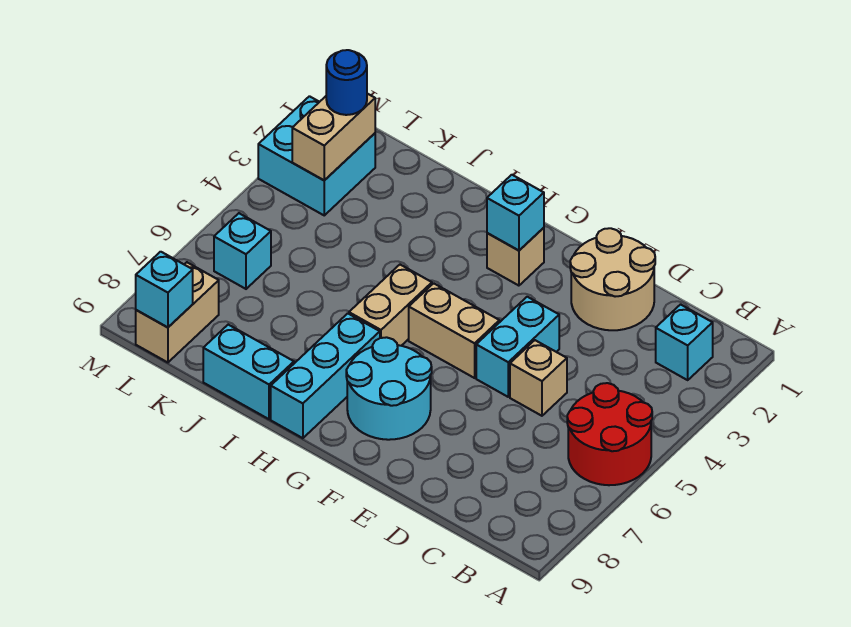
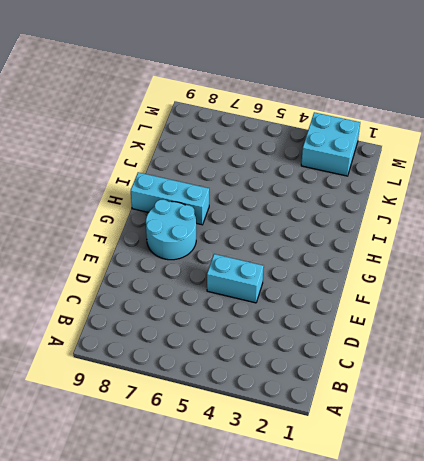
none -> red 2x2 round brick [567,383,652,485]
none -> cyan 1x1 brick [656,305,713,380]
none -> tan 2x2 round brick [570,228,655,330]

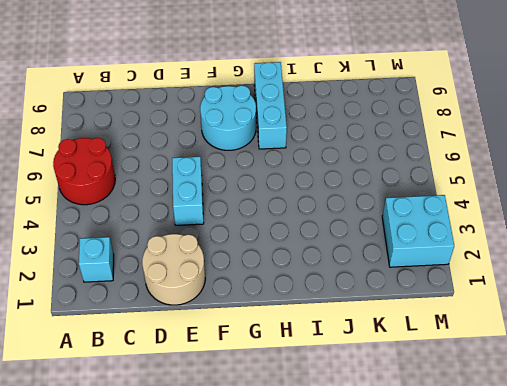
none -> tan 1x1 brick [510,340,567,416]
none -> tan 1x2 brick [409,283,499,378]
none -> tan 1x1 brick [487,228,544,286]

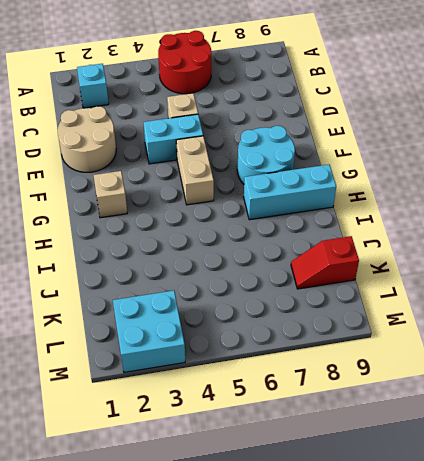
red 1x2 slope [291,236,359,289] -> none
none -> tan 1x2 brick [349,265,432,346]
none -> cyan 1x2 brick [203,325,294,419]
none -> cyan 1x1 brick [214,213,271,289]

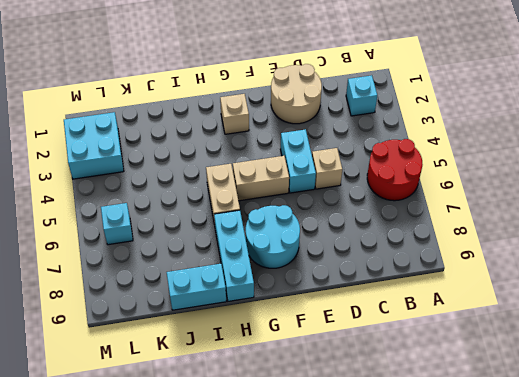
none -> tan 1x2 brick [136,262,219,362]
none -> cyan 1x1 brick [487,175,544,250]
none -> tan 1x2 brick [292,94,375,180]

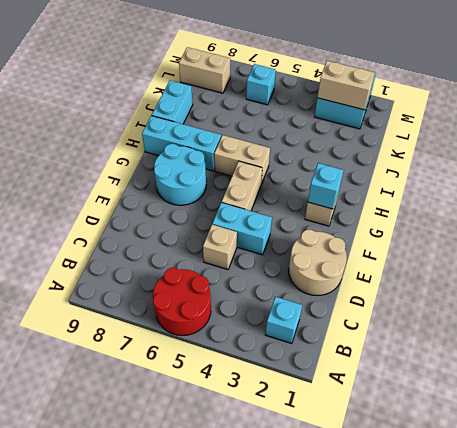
none -> cyan 1x1 brick [136,252,193,327]
none -> blue 1x1 round brick [326,50,367,115]

